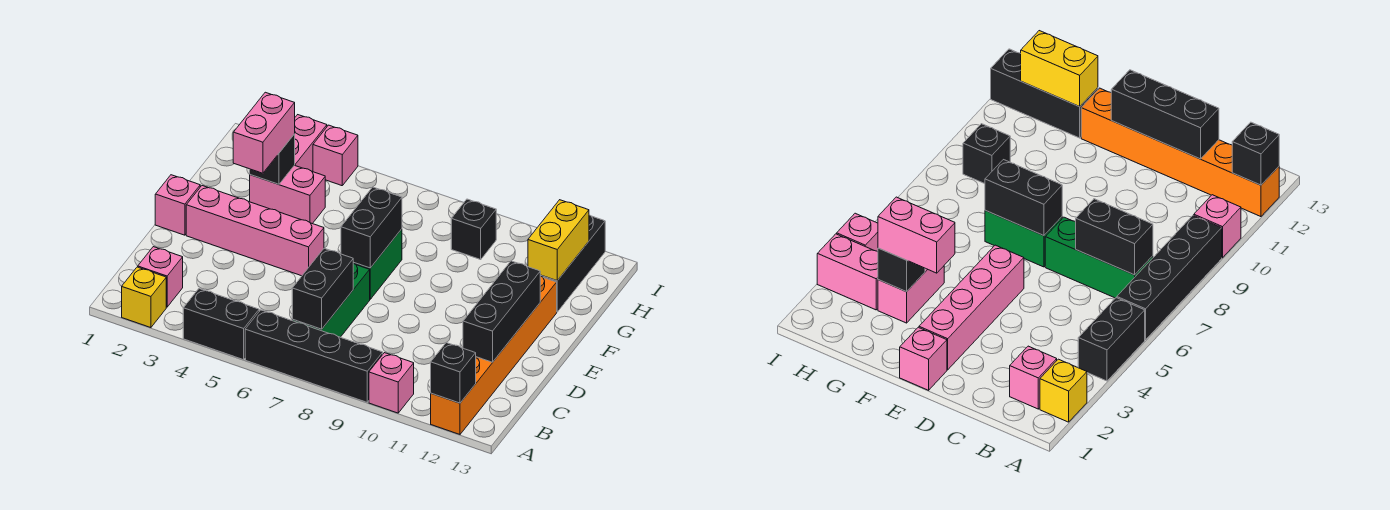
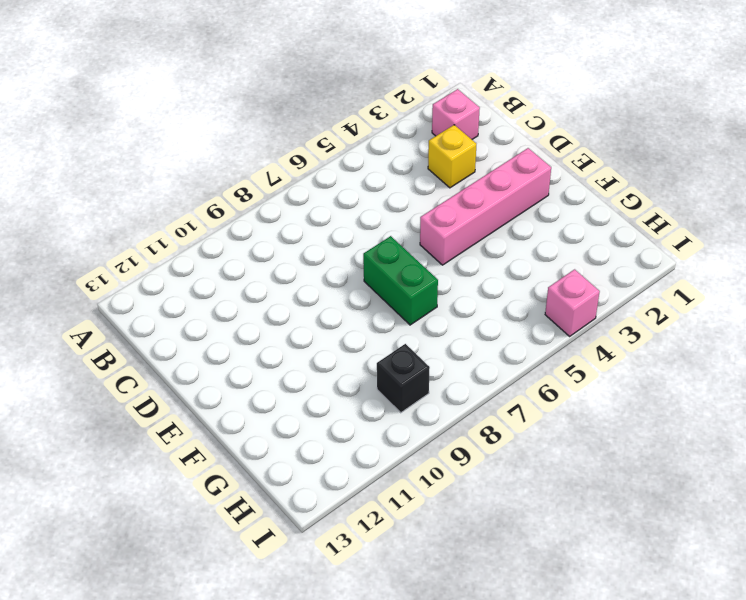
yellow 1x1 brick [428,125,476,188] -> yellow 1x1 brick moved to [122,267,166,328]
none -> black 1x2 brick [183,289,259,360]
none -> black 1x4 brick [245,310,383,402]
none -> pink 1x1 brick [369,353,414,413]

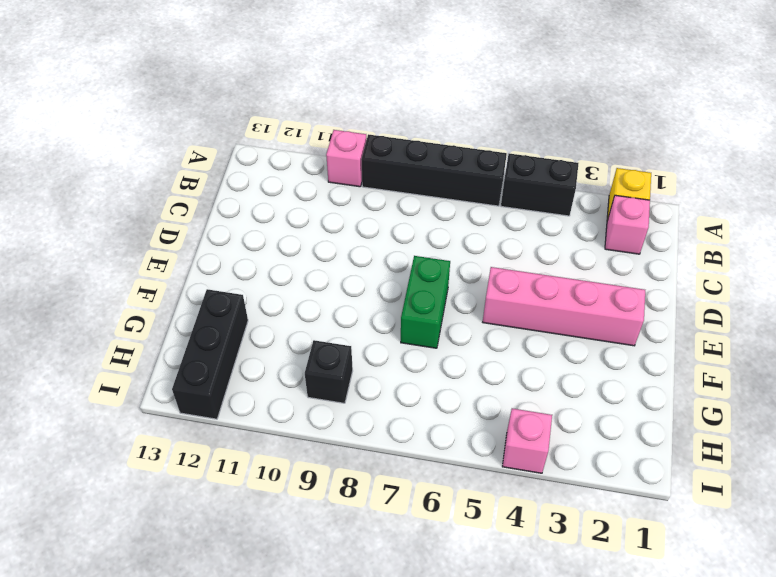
none -> orange 1x6 brick [431,276,557,434]
none -> green 1x3 brick [292,263,370,337]
none -> pink 1x1 brick [155,175,200,235]

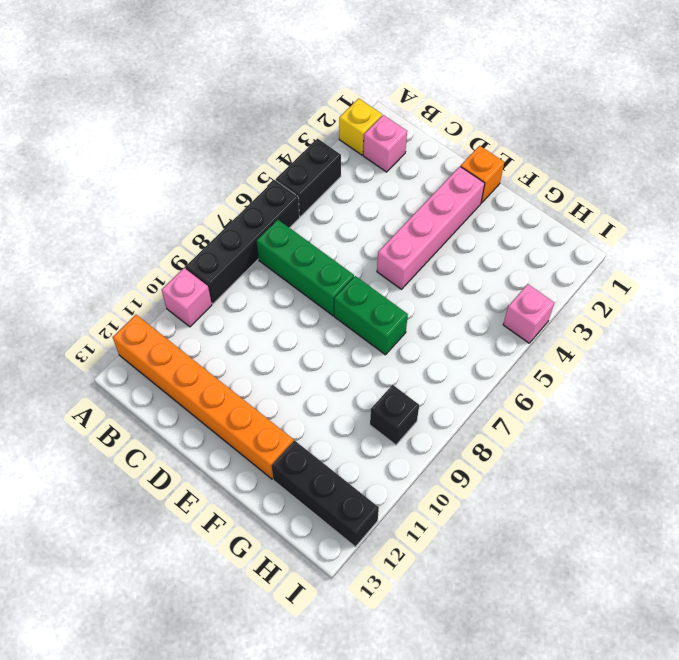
orange 1x1 brick [461,146,504,203] -> pink 1x1 brick [155,175,200,235]
none -> pink 1x2 brick [250,165,325,224]
none -> pink 1x2 brick [295,115,327,172]
none -> black 1x1 brick [431,343,476,403]

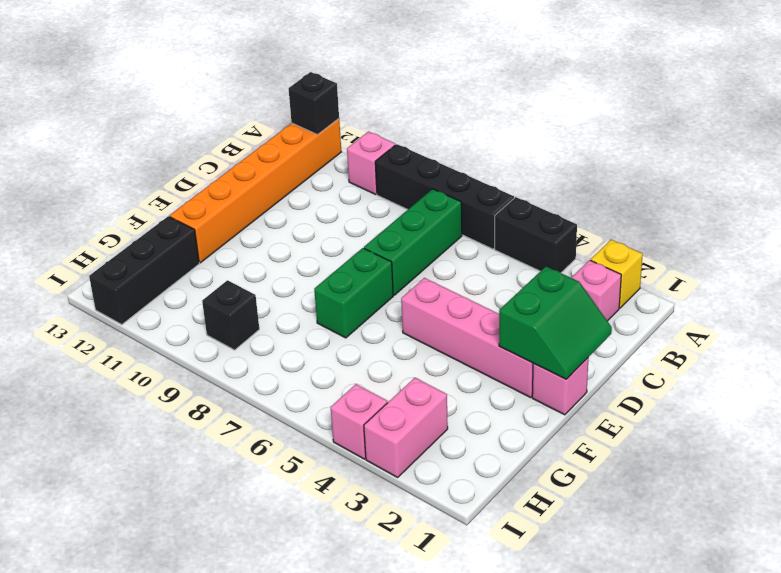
green 2x2 slope [499,266,612,379] -> none
none -> pink 1x2 brick [250,165,325,224]
none -> black 1x2 brick [292,248,354,329]
none -> black 1x3 brick [463,261,540,362]

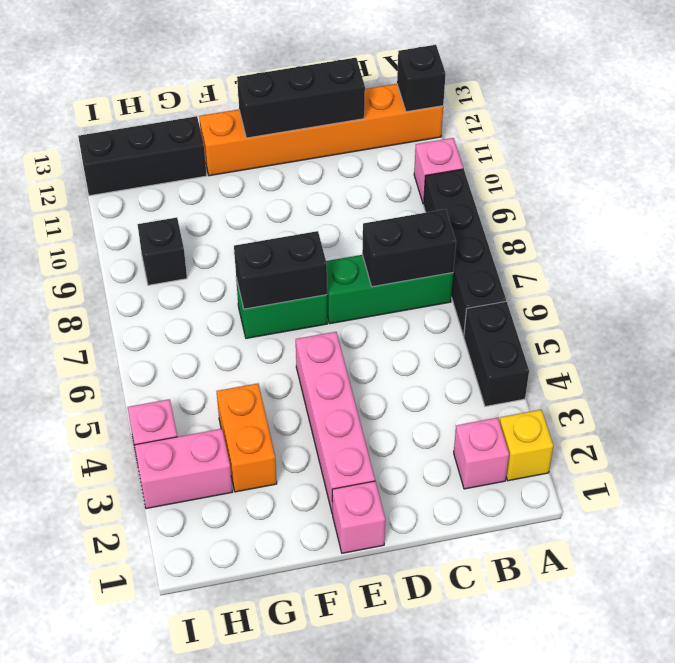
orange 1x2 brick [217,383,277,492] -> pink 1x2 brick [250,165,325,224]
none -> black 1x1 brick [250,134,295,184]
none -> yellow 1x2 brick [528,200,589,281]
none -> pink 1x2 brick [233,92,295,173]

